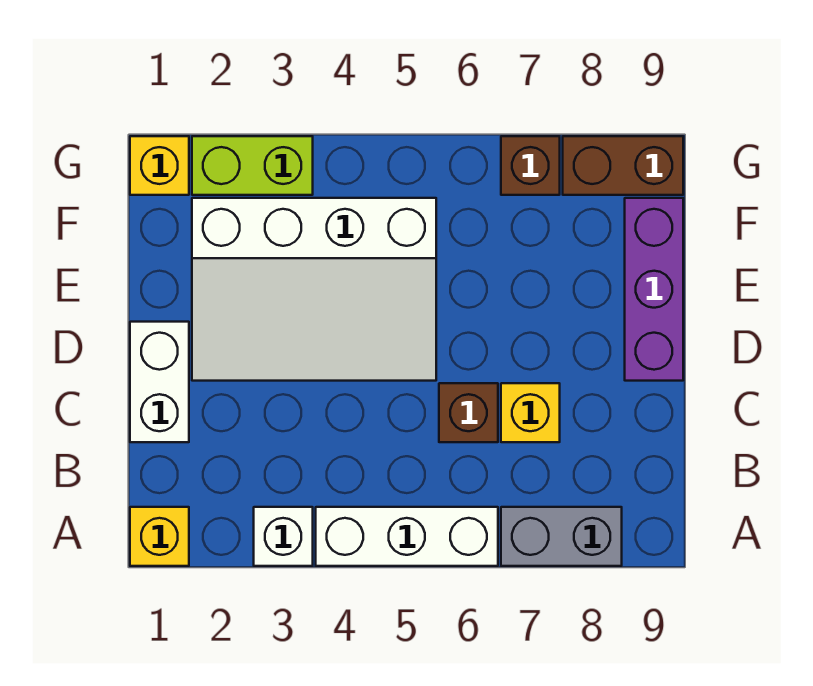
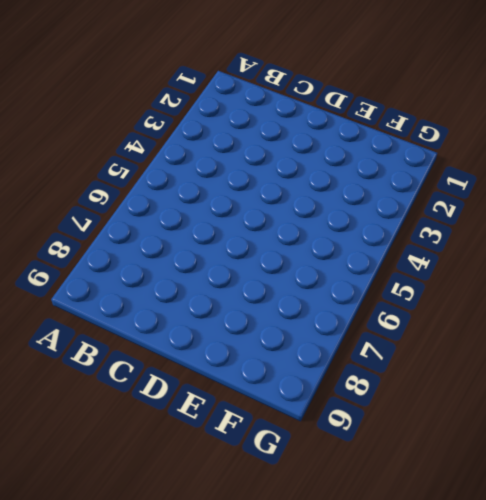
none -> yellow 1x1 brick [130,507,189,566]
none -> white 1x1 brick [254,507,313,566]
none -> white 1x3 brick [316,507,498,566]

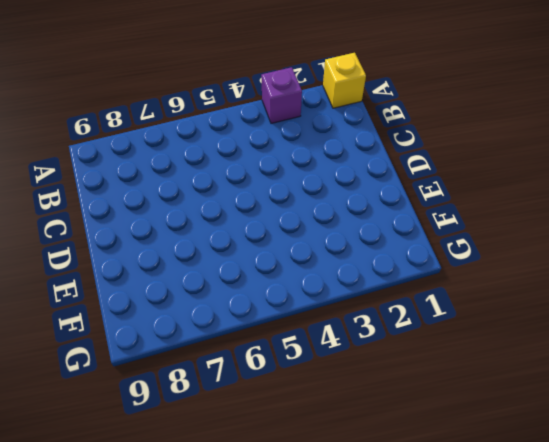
purple 1x1 brick [261,67,302,123] -> white 1x1 brick [254,507,313,566]
none -> white 1x3 brick [316,507,498,566]
none -> grey 1x2 brick [501,507,622,566]
none -> white 1x2 brick [130,322,189,442]

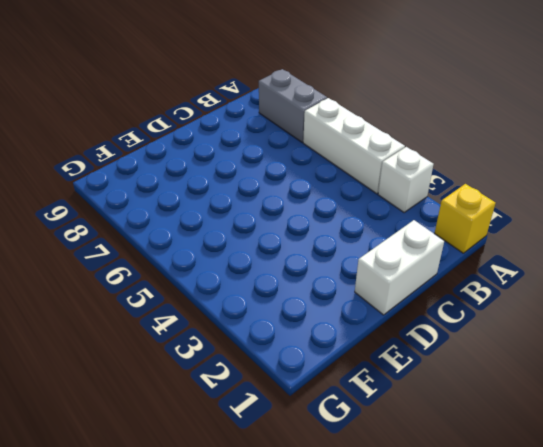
none -> brown 1x1 brick [439,383,498,442]
none -> yellow 1x1 brick [501,383,560,442]
none -> white 3x4 slope [192,198,436,381]

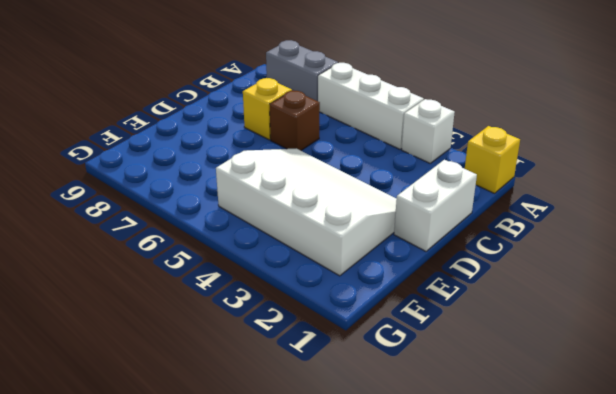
none -> purple 1x3 brick [625,198,683,381]
none -> yellow 1x1 brick [130,136,189,195]
none -> lime 1x2 brick [192,136,313,195]

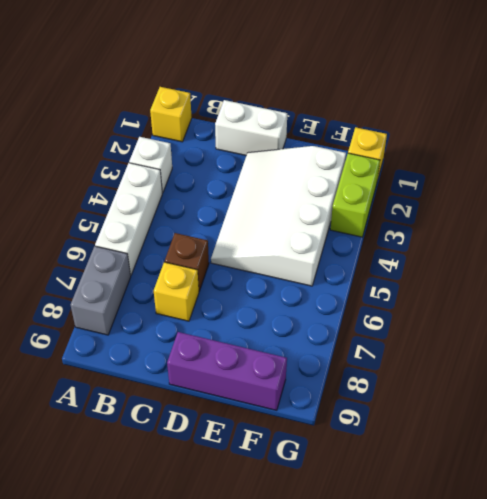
none -> brown 1x1 brick [501,136,560,195]
none -> brown 1x2 brick [563,136,683,195]

